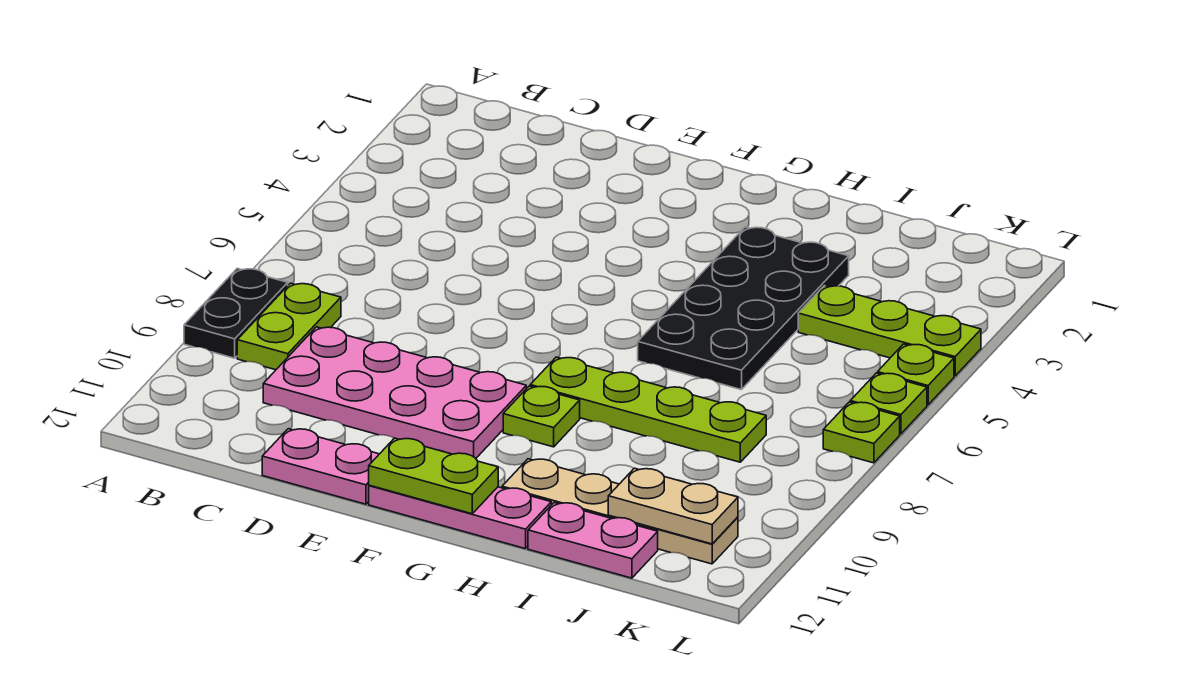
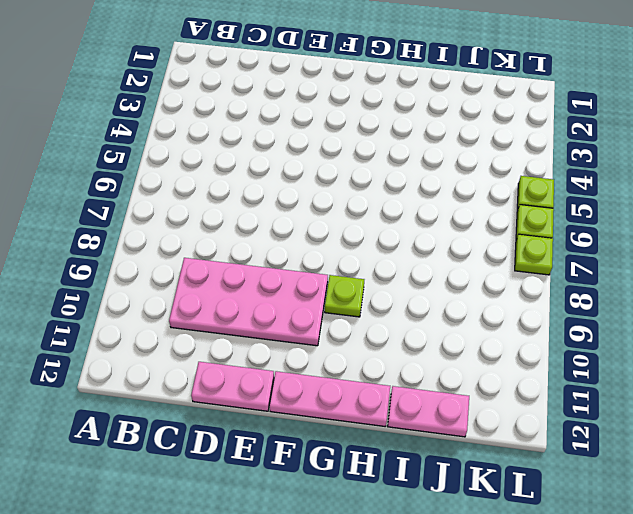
none -> black 1x2 plate [184,268,288,358]
none -> lime 1x2 plate [237,283,341,370]
none -> lime 1x4 plate [530,357,766,462]

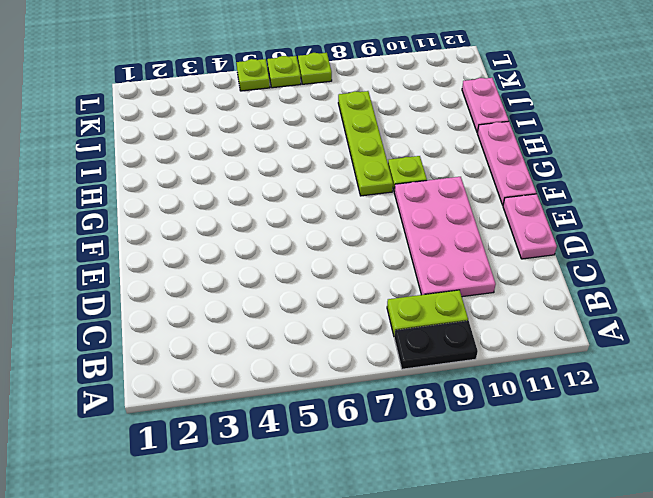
none -> black 2x4 plate [638,227,849,390]
none -> tan 1x4 plate [502,459,738,564]
none -> lime 1x3 plate [798,286,981,376]

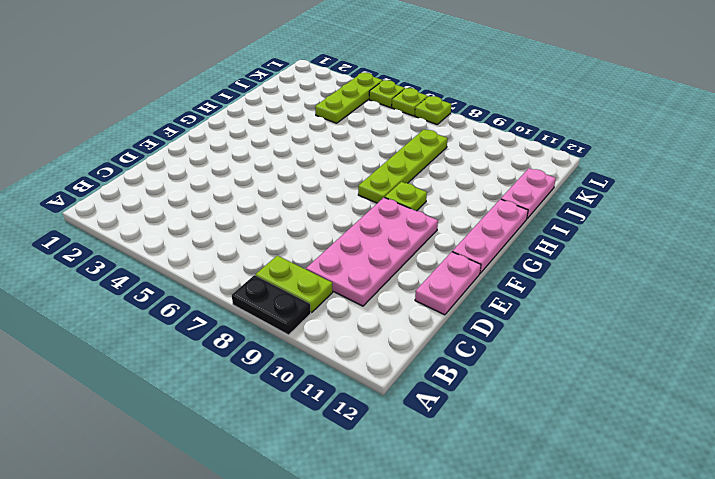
none -> black 2x4 plate [638,227,849,390]
none -> tan 1x4 plate [502,459,738,564]
none -> lime 1x2 plate [369,438,498,514]

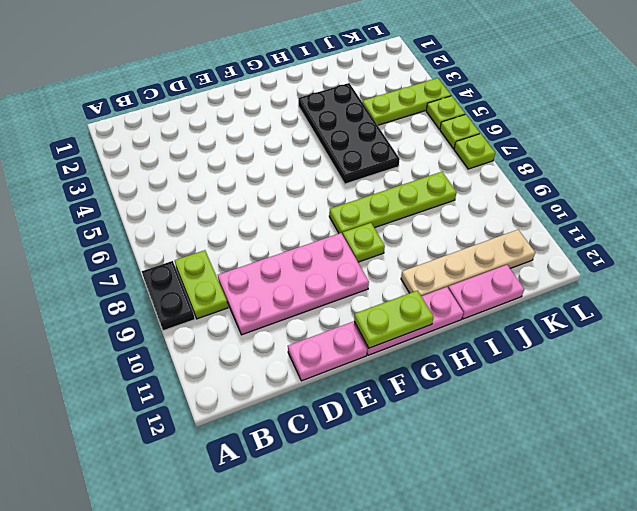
none -> tan 1x2 plate [608,468,738,544]

